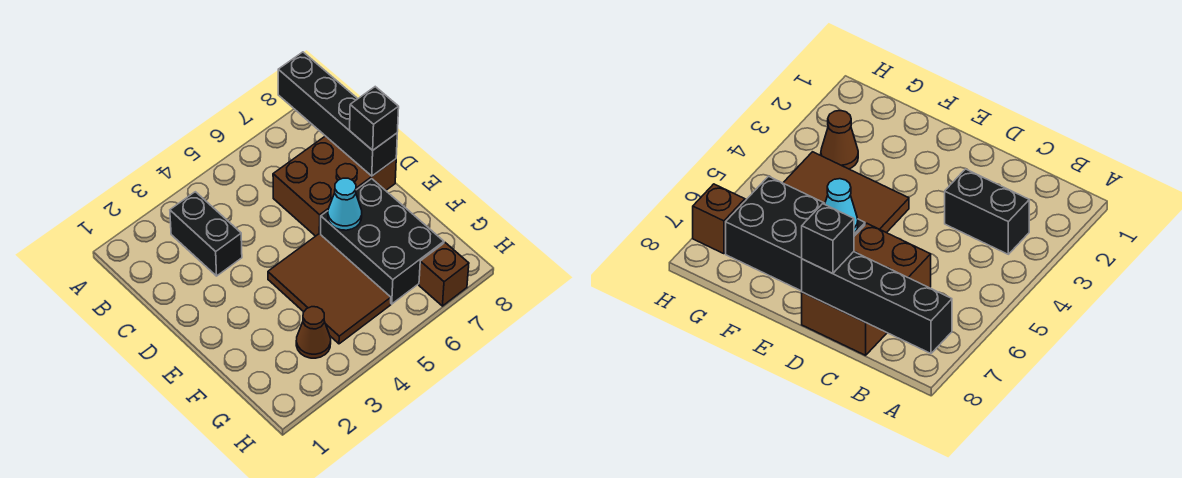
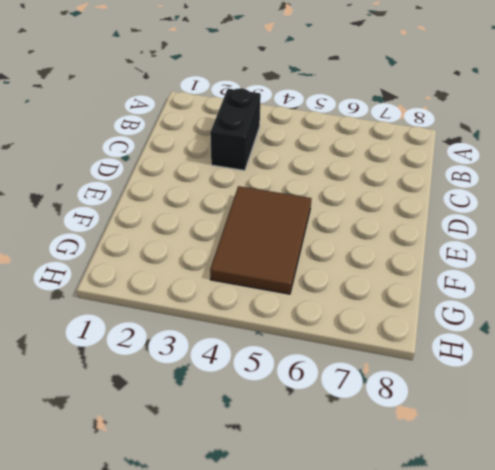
none -> brown 2x3 brick [273,136,396,236]
none -> black 2x3 brick [321,179,444,304]

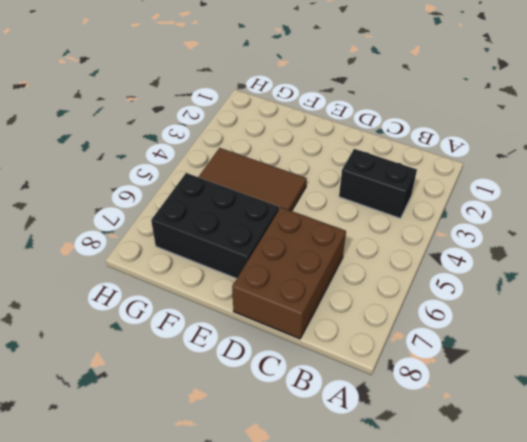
none -> brown 1x1 cone [296,307,331,358]
none -> brown 1x1 brick [419,243,469,306]

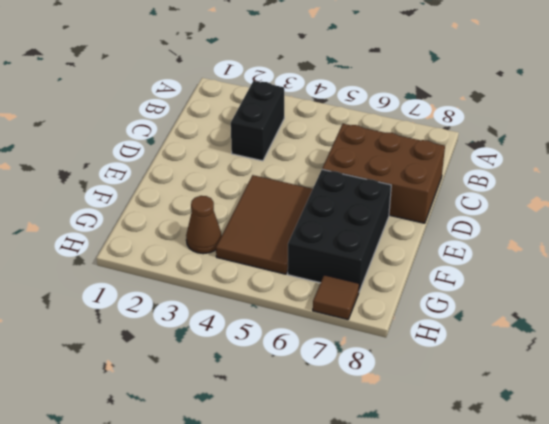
brown 1x1 tile [313,275,359,320] -> brown 1x1 brick [419,243,469,306]
none -> black 1x4 brick [278,52,397,176]
none -> cyan 1x1 cone [328,178,362,230]

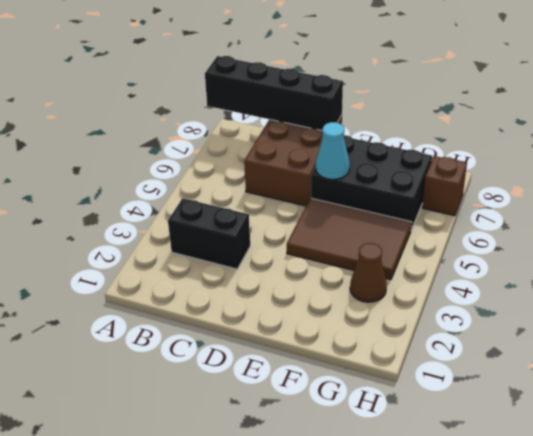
none -> black 1x1 brick [350,87,399,150]

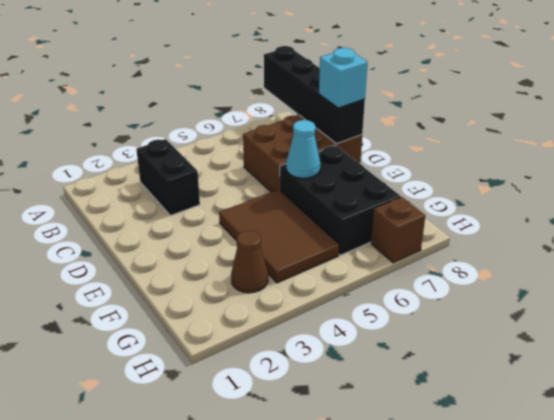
cyan 1x1 brick [319,48,368,108] -> black 1x1 brick [350,87,399,150]

